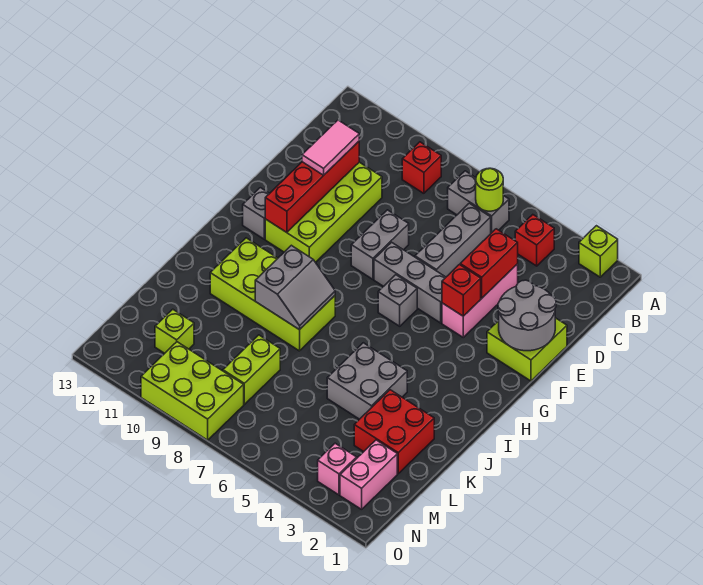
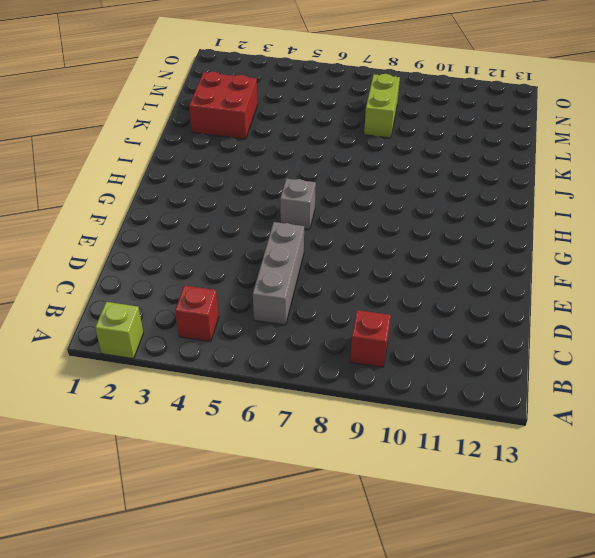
none -> grey 1x2 brick [448,171,509,233]
none -> pink 1x3 brick [442,264,518,337]
none -> lime 2x4 brick [265,162,382,262]

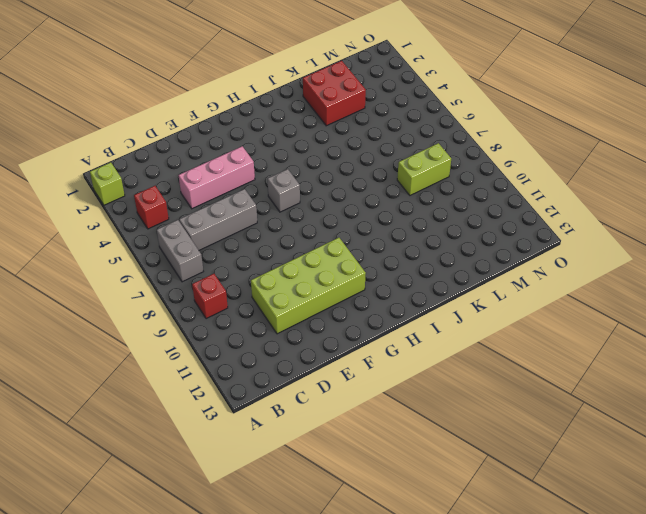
none -> lime 2x2 brick [487,318,567,381]
none -> grey 1x2 brick [351,210,409,279]
none -> grey 1x3 brick [374,242,446,323]

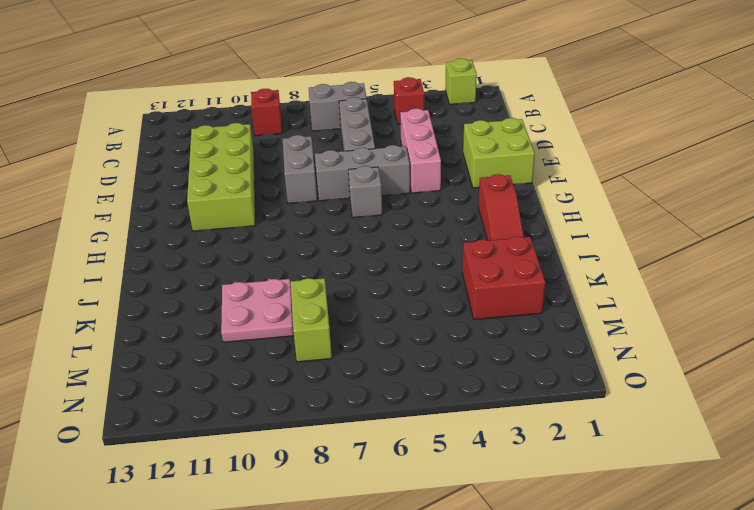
red 1x3 slope [478,174,524,240] -> none
pink 2x2 plate [221,279,294,342] -> none
none -> grey 1x1 brick [243,188,270,239]
none -> lime 2x4 brick [210,238,335,351]
none -> grey 2x2 brick [327,343,407,419]

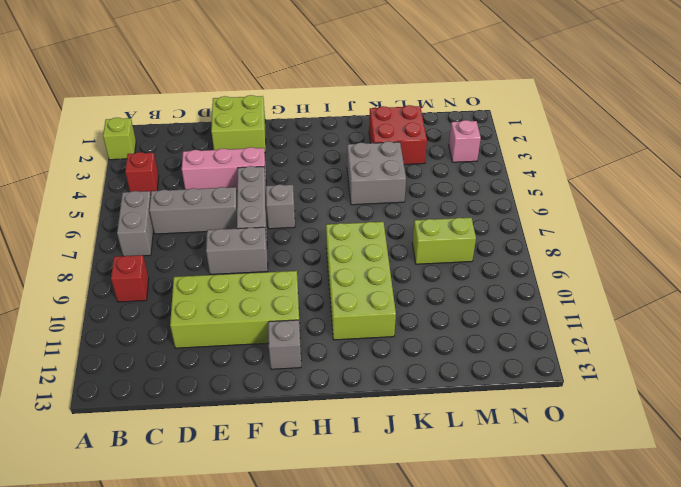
none -> pink 1x2 brick [340,440,397,509]
none -> lime 1x1 brick [155,309,194,353]
none -> lime 2x3 brick [141,342,244,440]

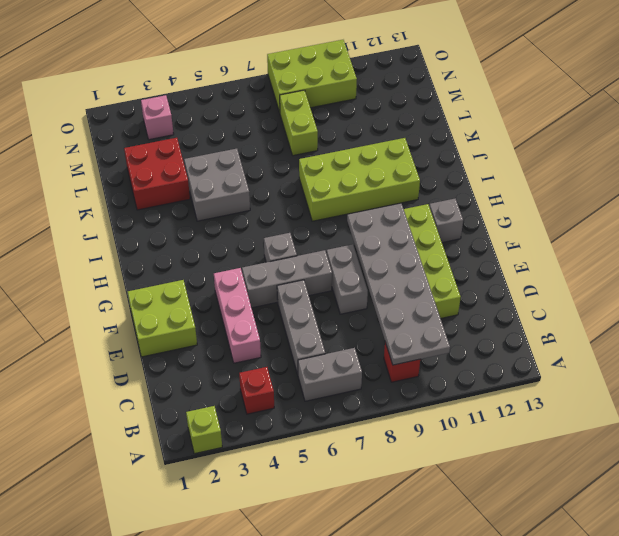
grey 2x6 plate [347,203,450,365] -> none
none -> pink 1x2 brick [340,440,397,509]
none -> lime 1x1 brick [155,309,194,353]
none -> lime 1x1 round brick [476,168,503,211]

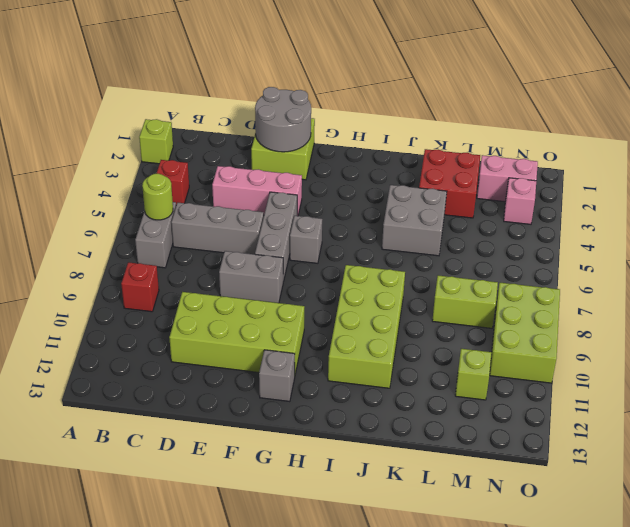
none -> red 1x2 brick [460,229,518,298]
none -> red 1x4 brick [265,142,359,232]
none -> red 1x1 brick [442,265,481,316]

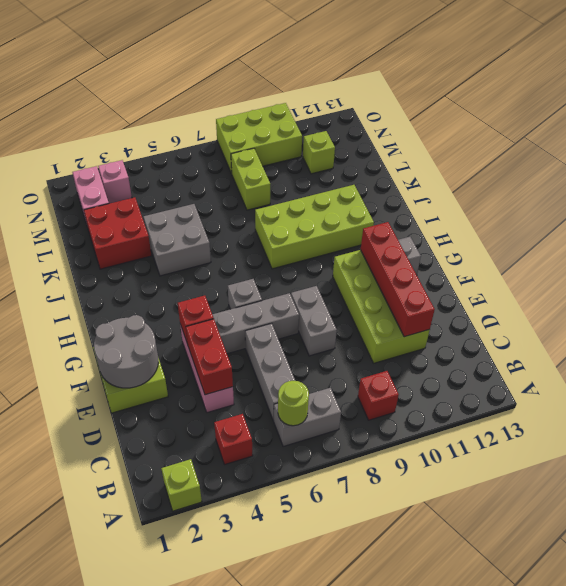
none -> grey 2x2 slope [255,245,335,330]
none -> pink 1x2 tile [302,120,359,175]

